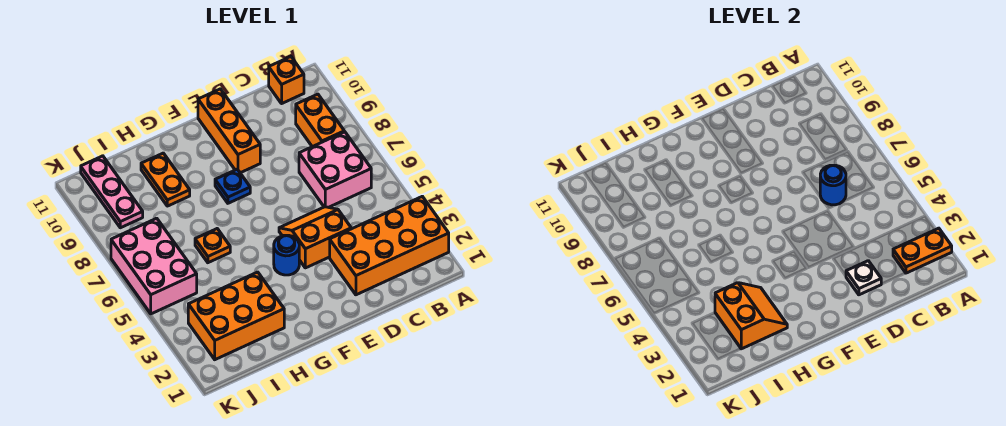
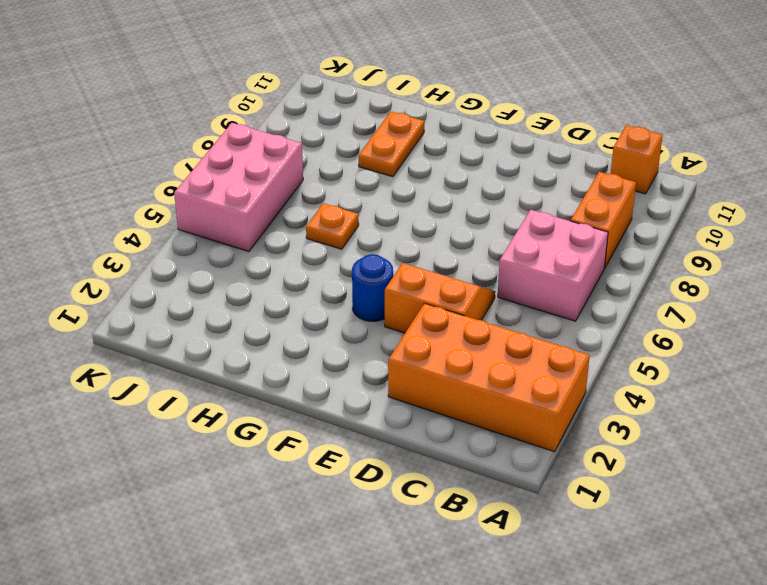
none -> orange 1x3 brick [198,89,260,173]
none -> blue 1x1 plate [215,169,250,203]
none -> orange 2x3 brick [188,272,284,360]

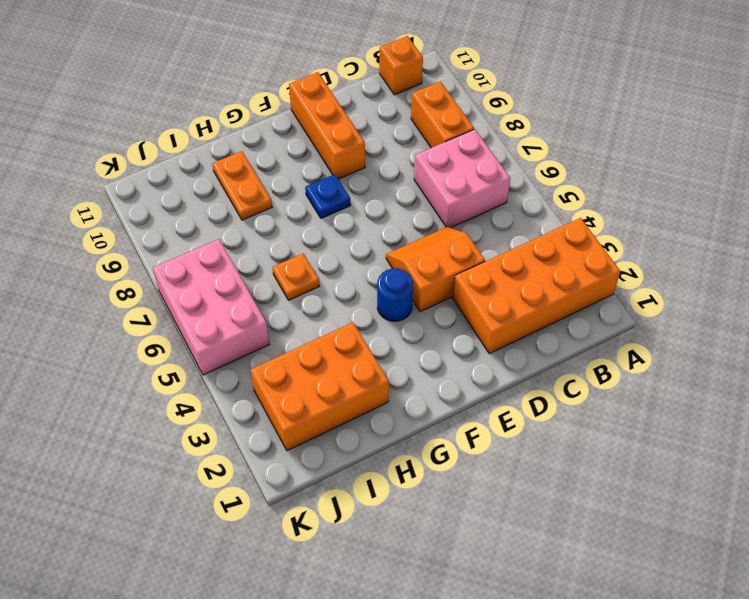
none -> pink 1x3 plate [81,156,143,228]
none -> orange 1x2 plate [893,228,952,273]
none -> blue 1x1 round brick [820,165,846,205]

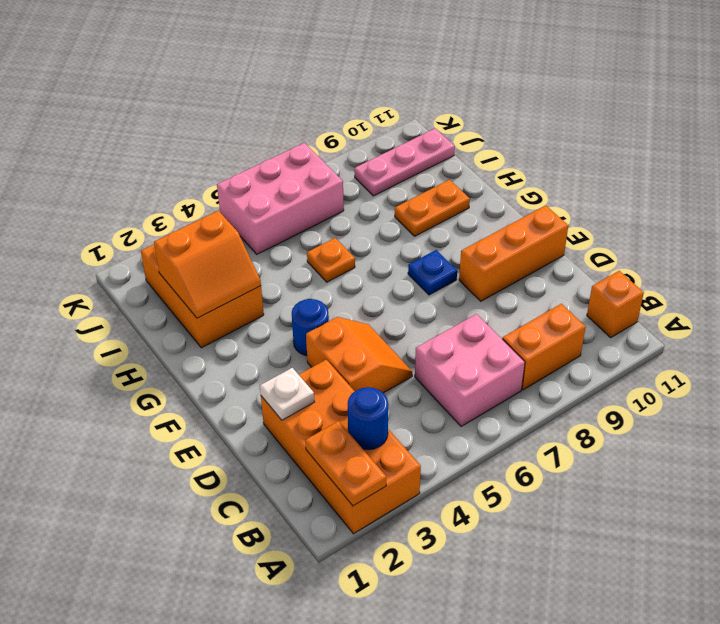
blue 1x1 round brick [348,387,388,450] -> blue 1x1 round brick moved to [820,165,846,205]

